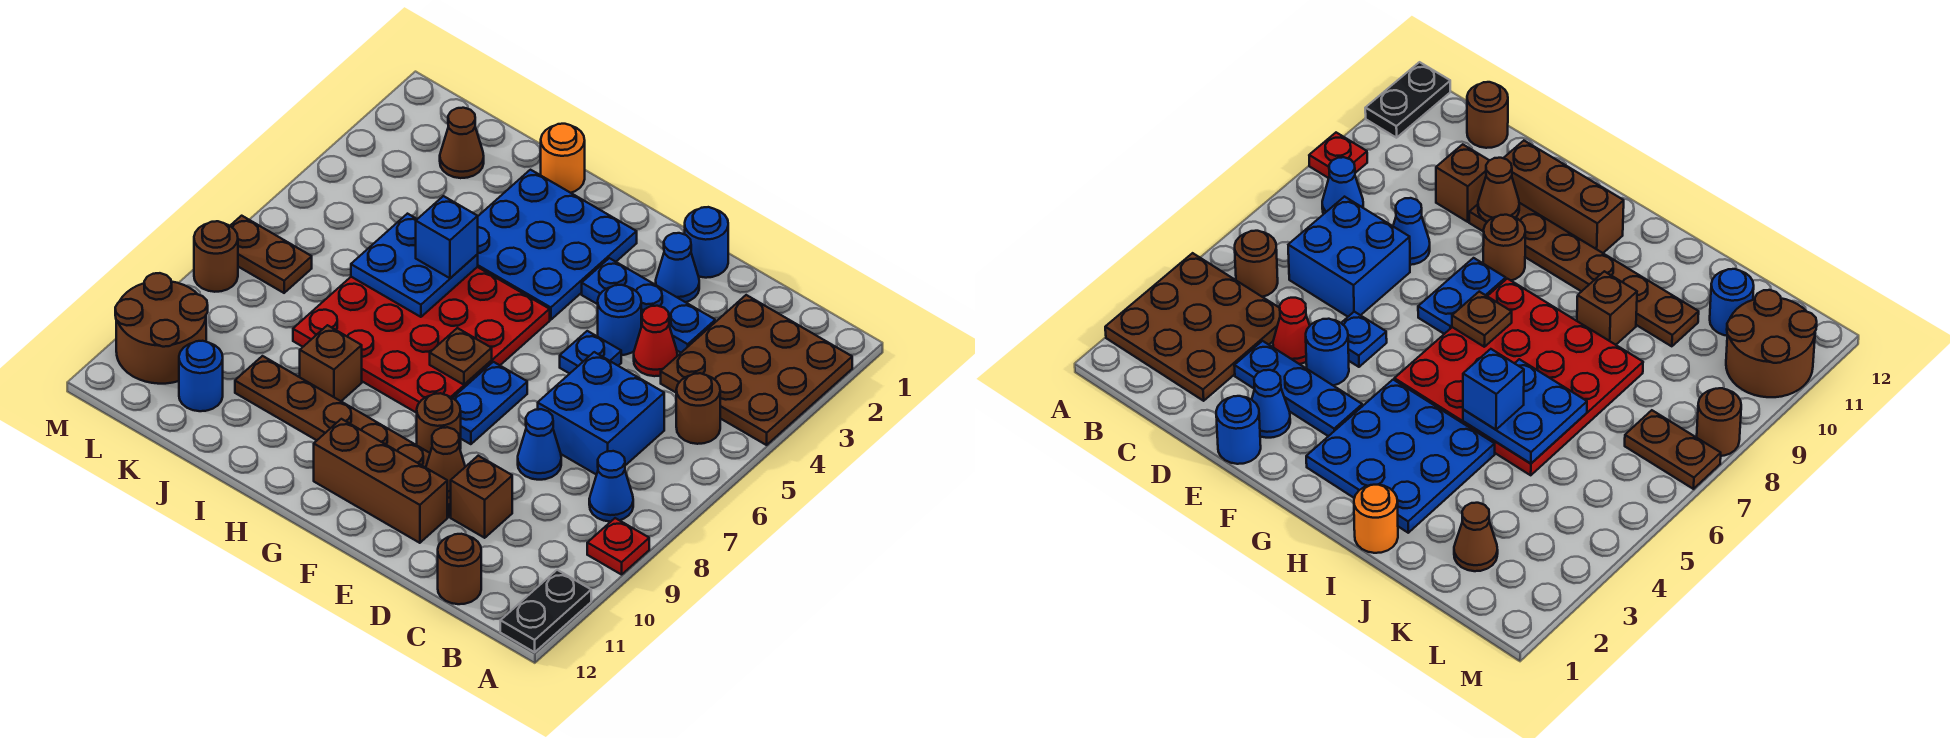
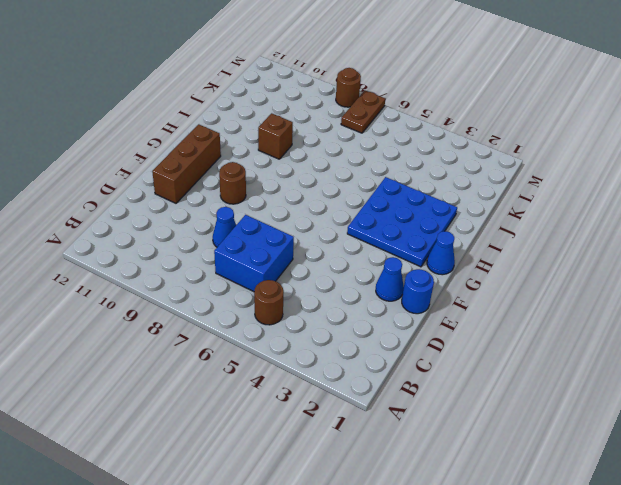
blue 1x1 cone [427,231,455,275] -> blue 1x1 cone moved to [589,451,633,522]
none -> brown 3x3 plate [661,295,852,445]
none -> red 1x1 plate [587,518,649,575]
none -> black 1x2 plate [500,570,591,652]
none -> brown 1x1 round brick [438,534,481,604]

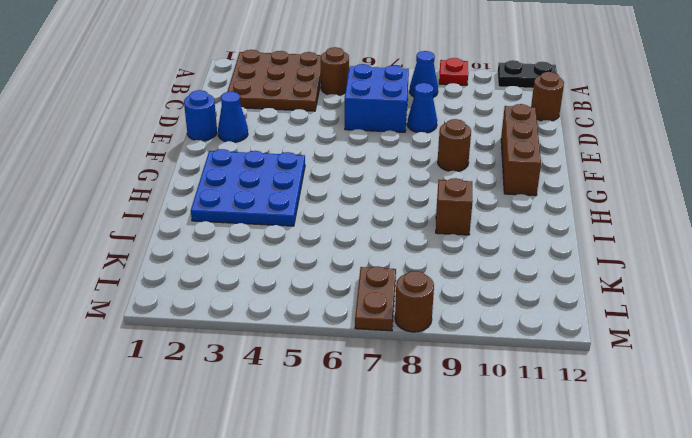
none -> blue 1x3 plate [582,258,715,353]
none -> red 1x1 cone [634,306,677,376]
none -> brown 1x1 brick [451,456,512,538]
none -> blue 1x1 round brick [598,285,641,355]

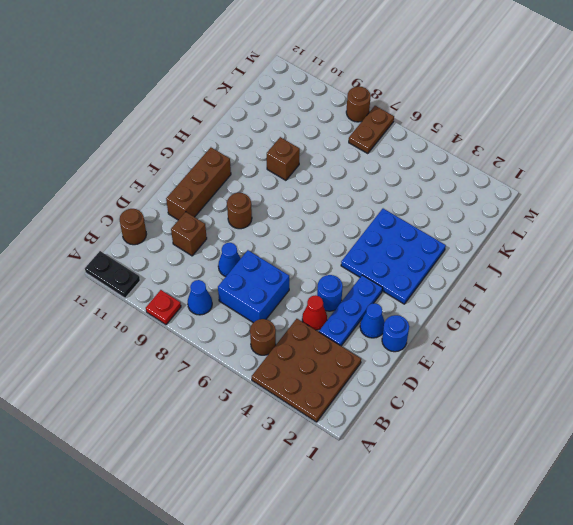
none -> blue 1x1 plate [560,331,621,374]
none -> brown 1x6 plate [235,356,451,517]
none -> blue 1x2 plate [453,362,527,444]
none -> red 4x4 plate [293,267,550,413]

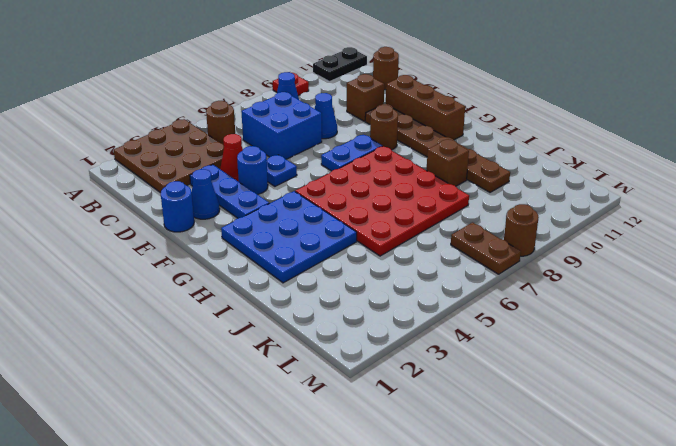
none -> orange 1x1 round brick [541,124,585,193]
none -> brown 1x1 cone [440,108,484,178]
none -> blue 1x1 round brick [179,341,223,411]
none -> brown 2x2 round brick [115,273,208,384]

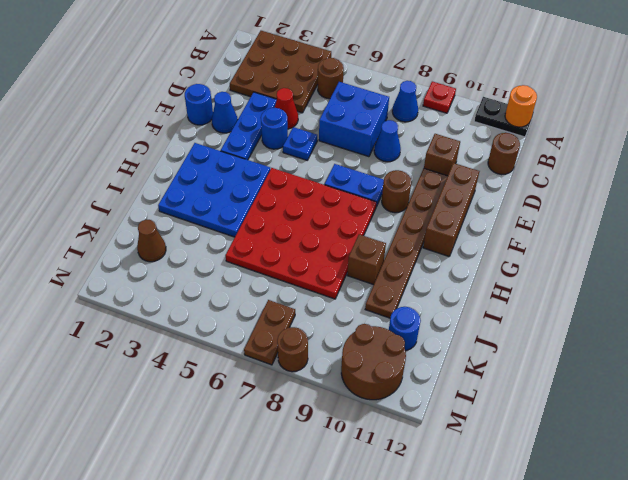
orange 1x1 round brick [505,85,537,127] -> orange 1x1 round brick moved to [541,124,585,193]
none -> brown 1x1 cone [426,427,465,498]
none -> brown 1x1 plate [430,328,492,385]
none -> blue 2x2 plate [351,214,478,317]
none -> blue 1x1 brick [416,196,478,278]

